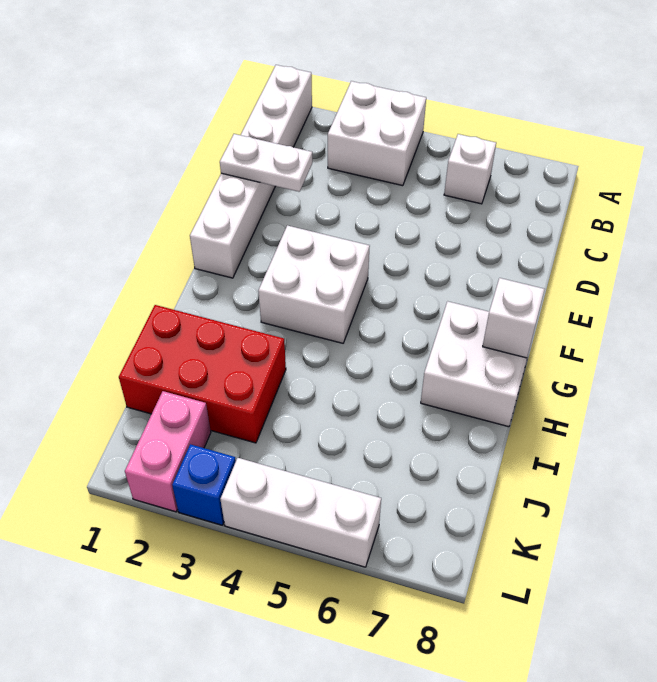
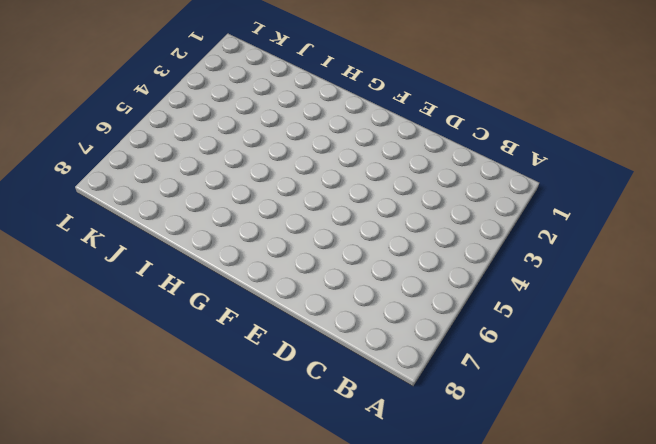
none -> white 1x6 brick [190,65,312,278]
none -> white 2x2 brick [328,81,426,186]

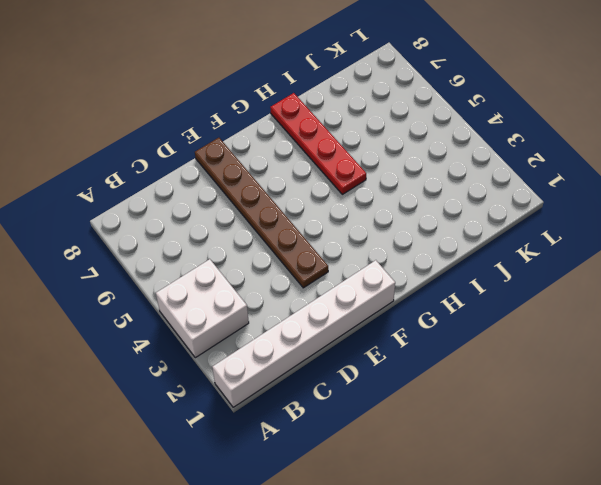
brown 1x6 plate [195,138,328,288] -> none
red 1x4 plate [270,93,366,194] -> white 2x2 brick [421,301,530,427]
none -> white 1x1 brick [444,134,496,204]
none -> white 2x2 brick [258,225,370,343]

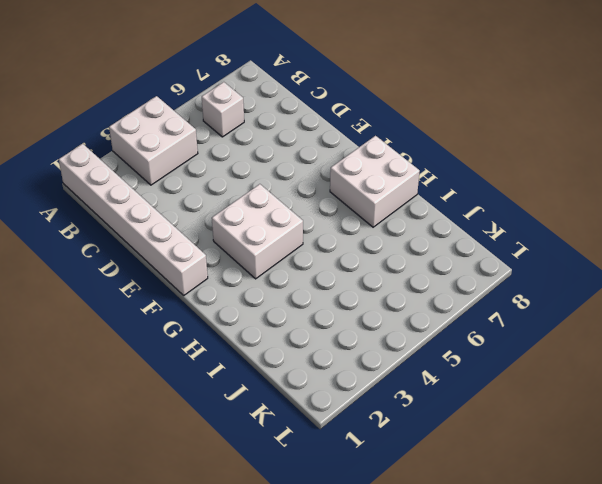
none -> red 2x3 brick [119,305,286,443]
none -> pink 1x2 brick [125,391,211,512]

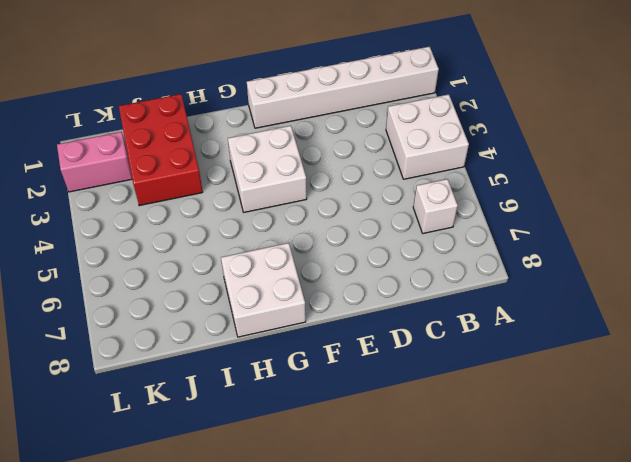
none -> blue 1x1 brick [172,444,236,525]
none -> white 1x3 brick [220,458,381,567]

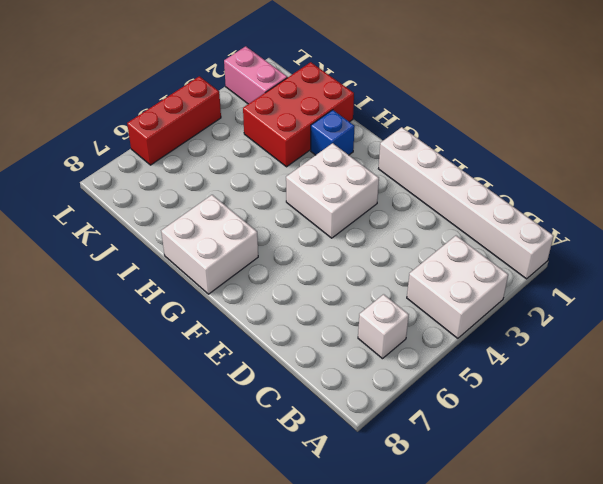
blue 1x1 brick [311,110,355,155] -> blue 1x1 brick moved to [172,444,236,525]
red 1x3 brick [127,76,221,165] -> white 1x3 brick [220,458,381,567]
none -> white 1x2 plate [220,134,312,192]
none -> white 1x1 brick [483,278,545,358]

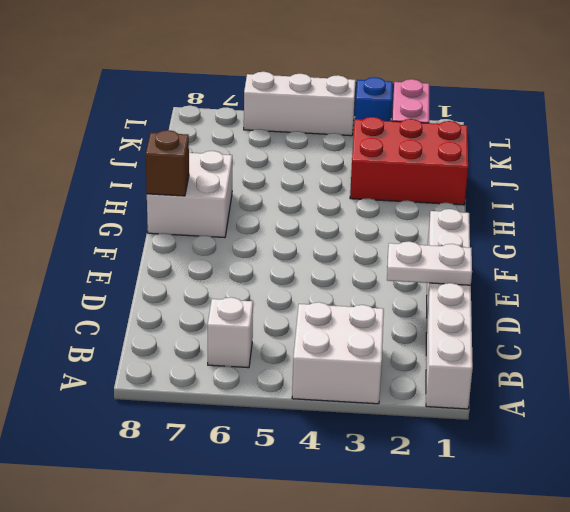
brown 1x1 brick [146,130,189,196] -> white 1x1 brick [483,278,545,358]
none -> white 2x2 brick [258,225,370,343]

